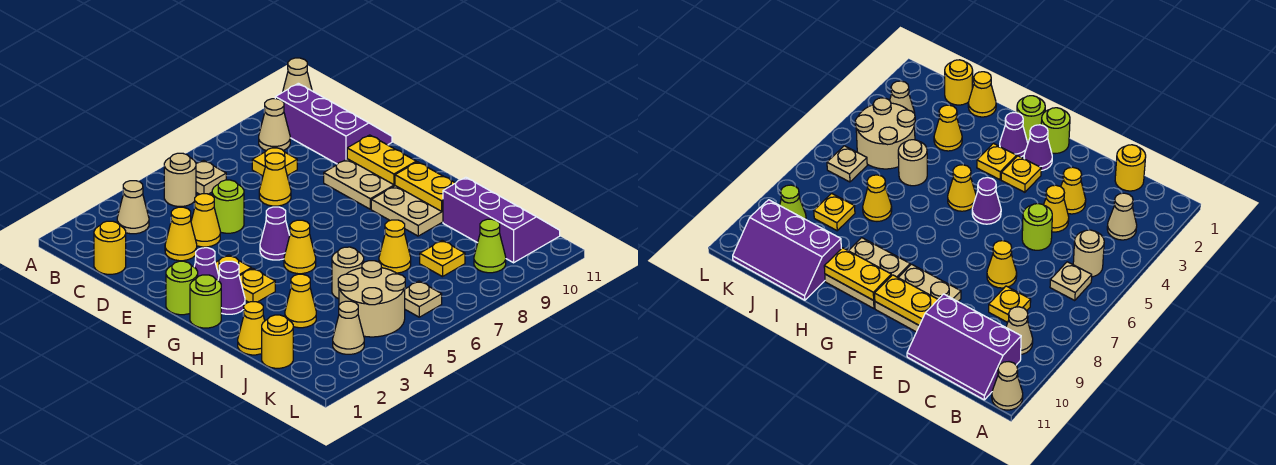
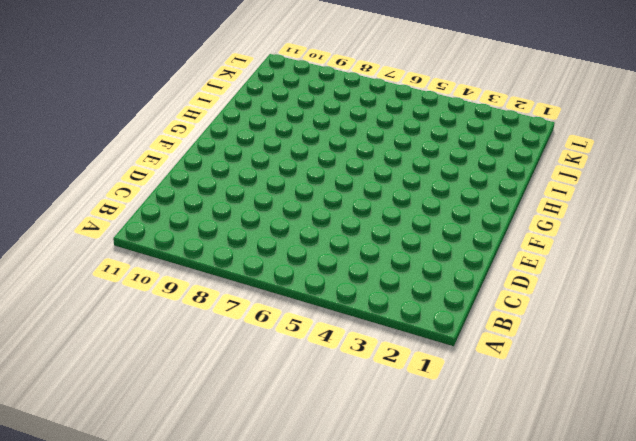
none -> tan 1x1 cone [283,58,312,92]
none -> tan 1x1 cone [117,181,149,234]
none -> tan 1x1 round brick [164,153,196,206]
none -> tan 1x1 plate [196,160,226,194]

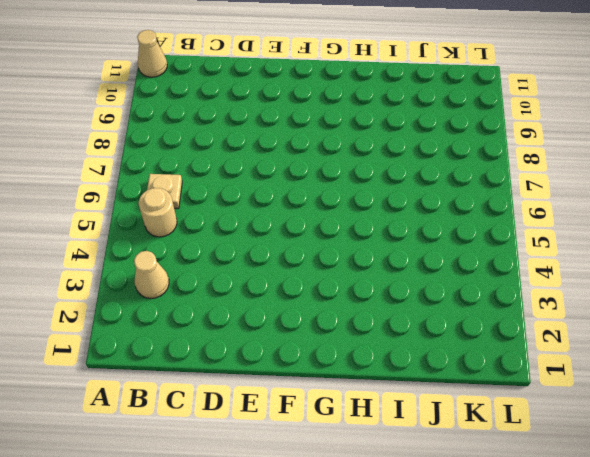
none -> tan 1x1 cone [259,99,290,151]
none -> purple 2x3 slope [275,83,392,164]
none -> yellow 1x1 round brick [94,221,126,274]
none -> yellow 1x1 plate [252,146,297,176]

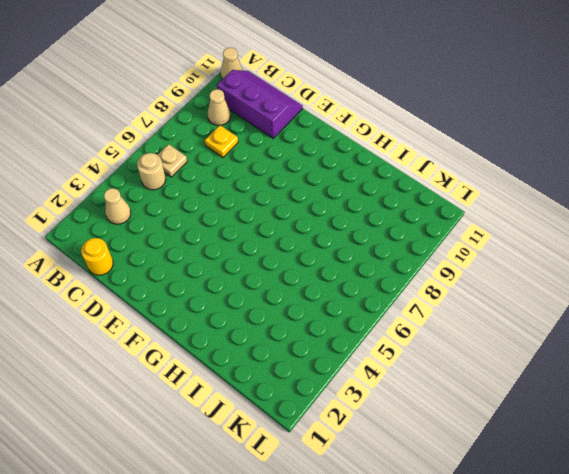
none -> yellow 1x1 cone [165,207,197,261]
none -> yellow 1x1 cone [191,194,220,247]
none -> lime 1x1 round brick [212,180,244,233]
none -> yellow 1x1 cone [259,153,291,206]

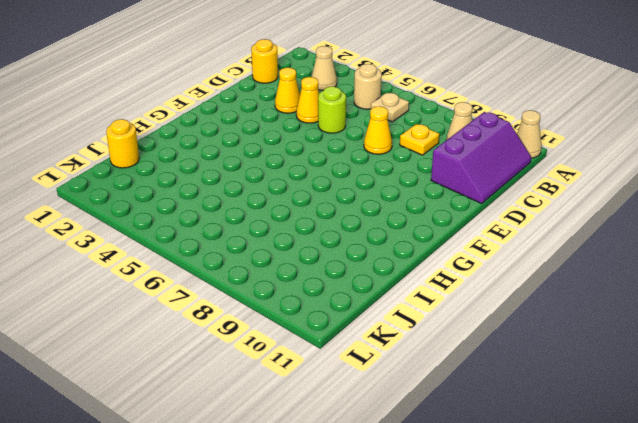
none -> tan 2x2 plate [324,159,395,209]
none -> lime 1x1 round brick [166,261,198,315]
none -> purple 1x1 cone [194,248,219,280]
none -> yellow 1x1 plate [215,255,251,276]

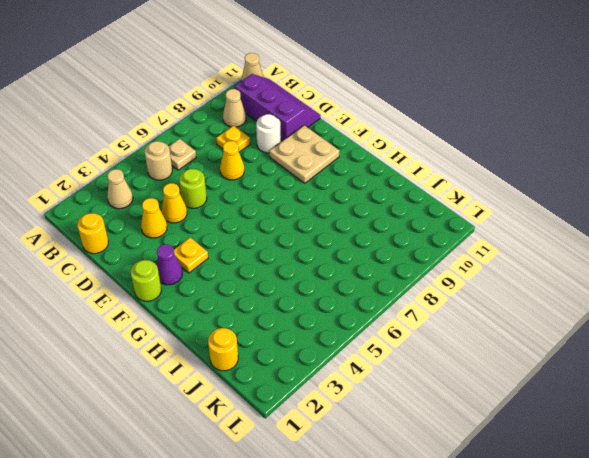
white 1x1 round brick [256,114,281,153] -> none
none -> purple 1x1 cone [260,207,290,260]
none -> lime 1x1 round brick [190,275,221,328]
none -> purple 1x1 cone [218,261,245,314]
none -> yellow 1x1 plate [239,268,275,302]

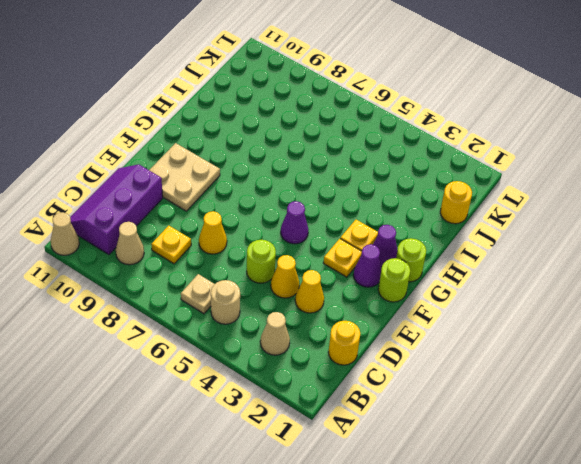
none -> yellow 1x1 cone [284,220,316,274]
none -> tan 2x2 plate [371,186,443,236]
none -> yellow 1x1 cone [238,302,265,355]
none -> yellow 1x1 cone [285,274,316,328]

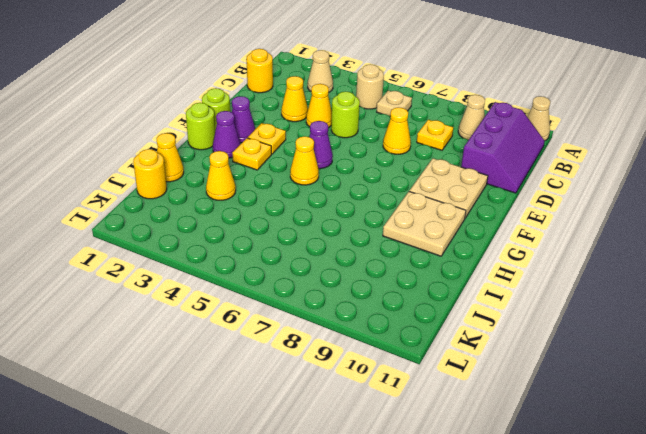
none -> tan 1x1 round brick [332,247,364,299]
none -> yellow 1x1 cone [379,220,411,273]
none -> purple 2x3 slope [443,177,560,263]
none -> tan 2x2 round brick [338,261,405,337]

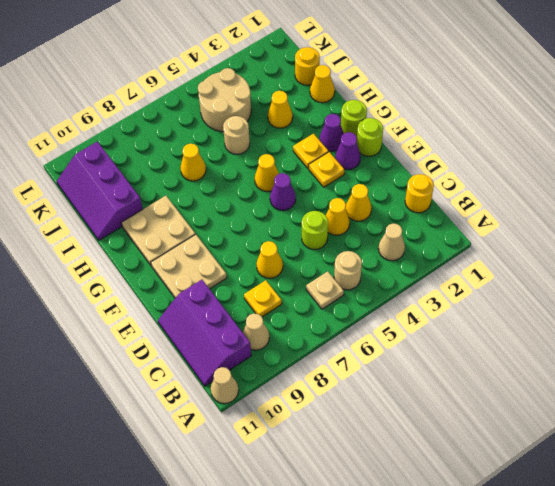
none -> yellow 1x1 plate [420,240,465,277]
none -> tan 1x1 cone [333,301,364,354]
none -> tan 1x1 plate [405,281,442,317]
none -> lime 1x1 cone [474,219,506,273]

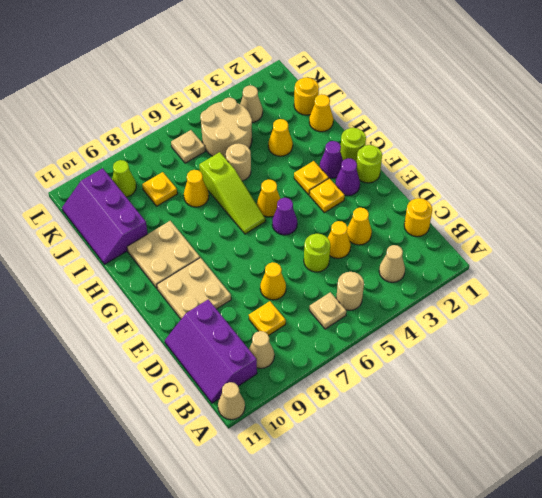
lime 1x3 slope [199,152,265,234] -> none
none -> yellow 1x2 plate [347,135,416,185]
none -> yellow 1x2 plate [395,162,455,211]

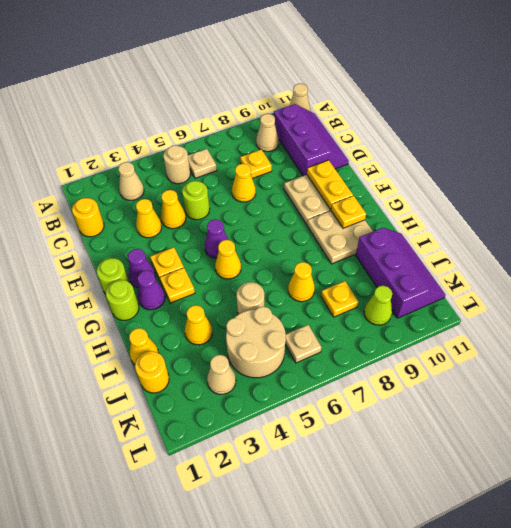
yellow 1x1 plate [331,196,366,228] -> yellow 1x2 plate [395,162,455,211]

